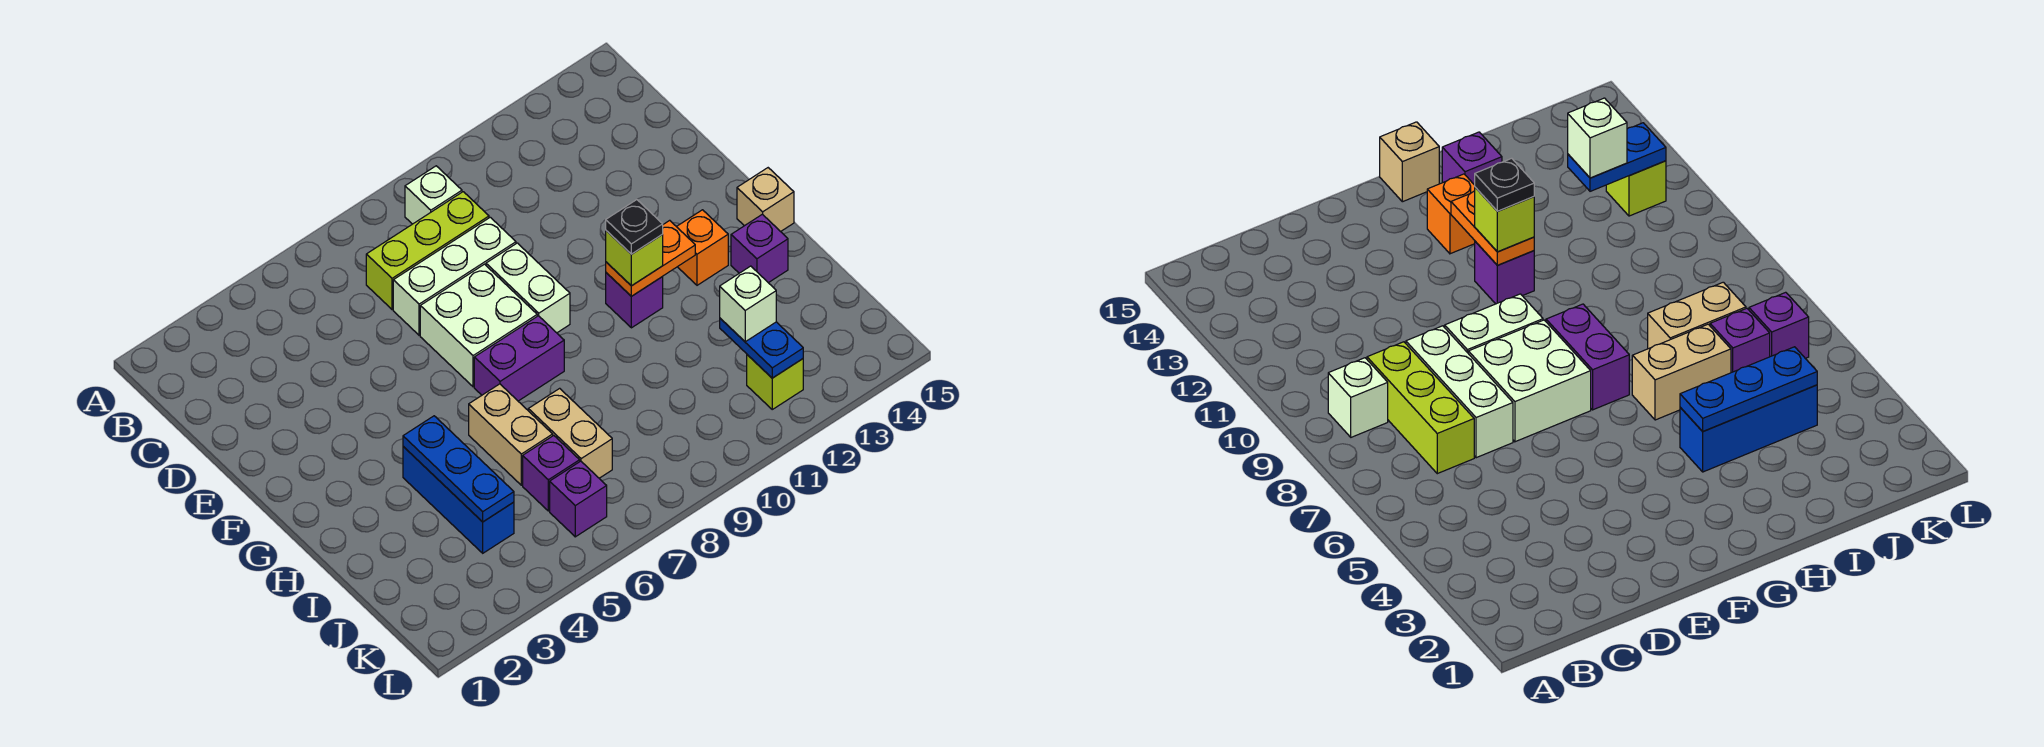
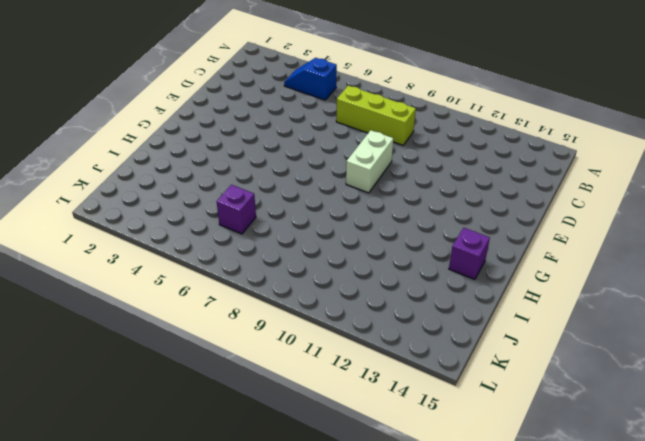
blue 1x2 slope [284,58,337,100] -> none
none -> white 1x1 brick [405,166,462,224]
none -> white 1x3 brick [393,217,516,335]
none -> white 2x2 brick [420,264,537,387]

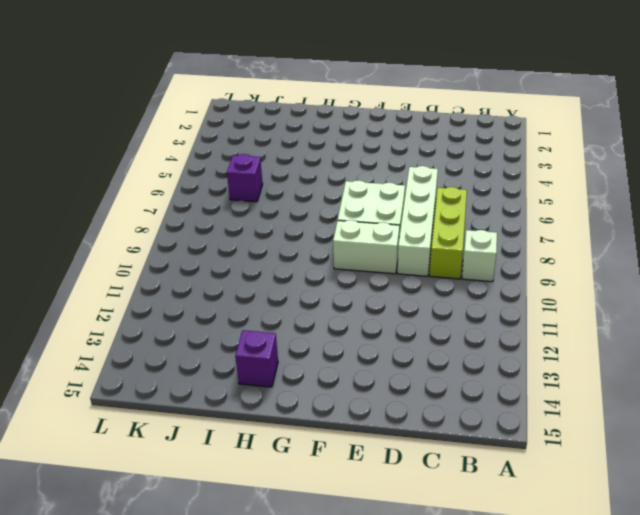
white 1x4 brick [397,166,438,276] -> white 1x3 brick [393,217,516,335]
none -> purple 1x2 brick [474,316,564,401]
none -> purple 1x1 brick [606,273,663,328]
none -> orange 1x1 brick [677,210,728,285]

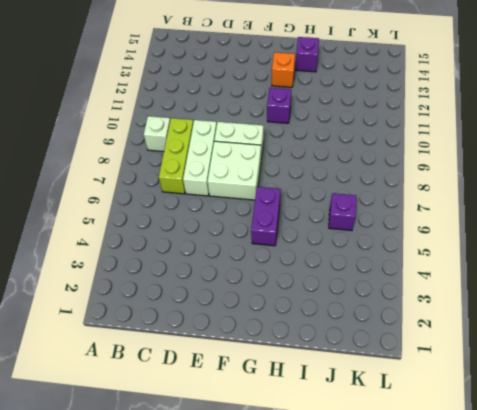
purple 1x2 brick [251,187,281,246] -> purple 1x2 brick moved to [474,316,564,401]
none -> tan 1x1 brick [737,168,794,232]
none -> blue 1x3 brick [403,447,514,553]
none -> tan 1x2 brick [469,384,553,485]

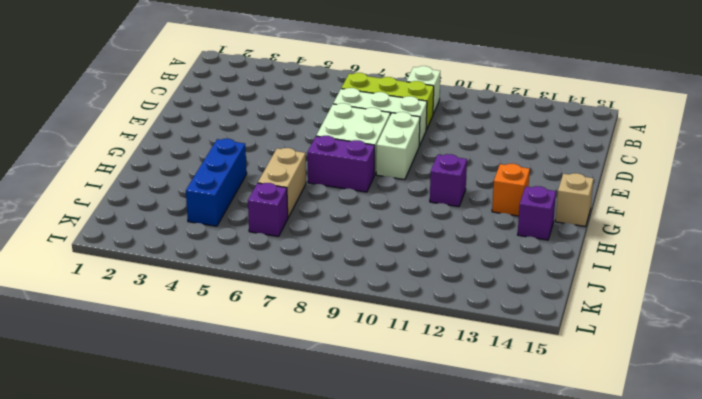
none -> tan 1x2 brick [528,388,612,478]
none -> purple 1x1 brick [550,461,607,537]
none -> lime 1x1 brick [747,355,803,409]

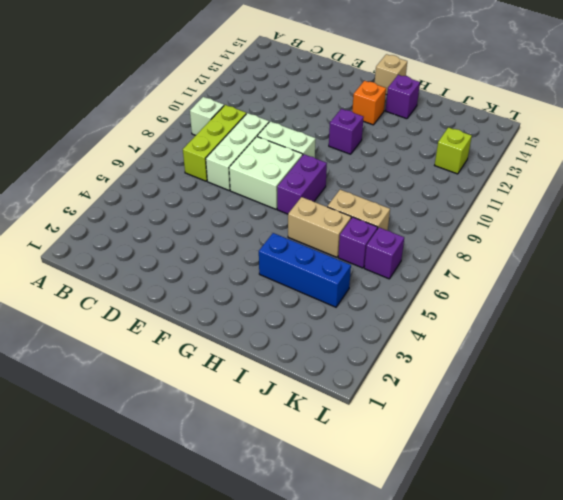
none -> orange 1x2 plate [606,220,695,296]
none -> blue 1x3 plate [403,416,514,522]
none -> blue 1x2 plate [720,318,803,378]

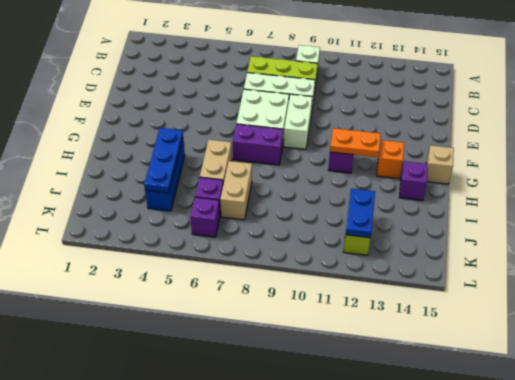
none -> lime 1x1 brick [606,231,663,286]
none -> white 1x1 brick [720,266,776,342]
none -> black 1x1 plate [606,200,663,254]

